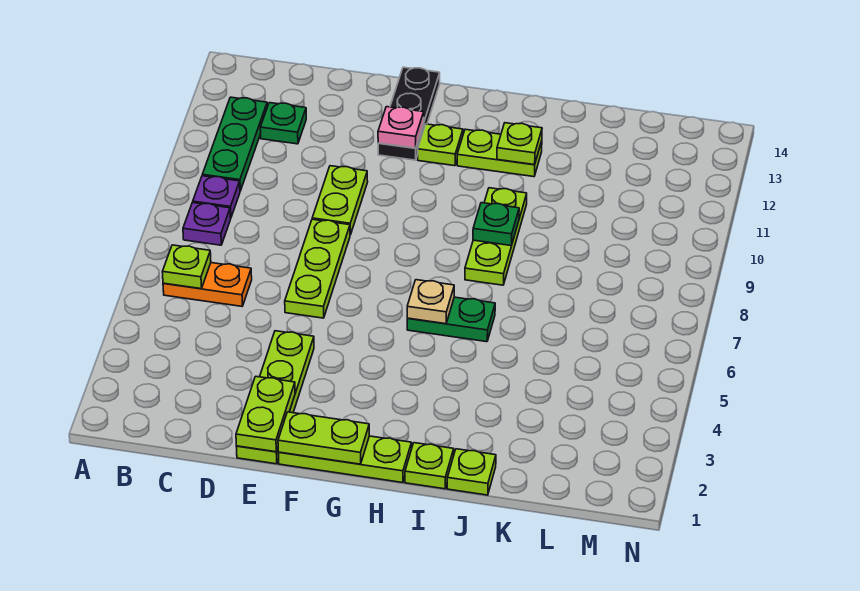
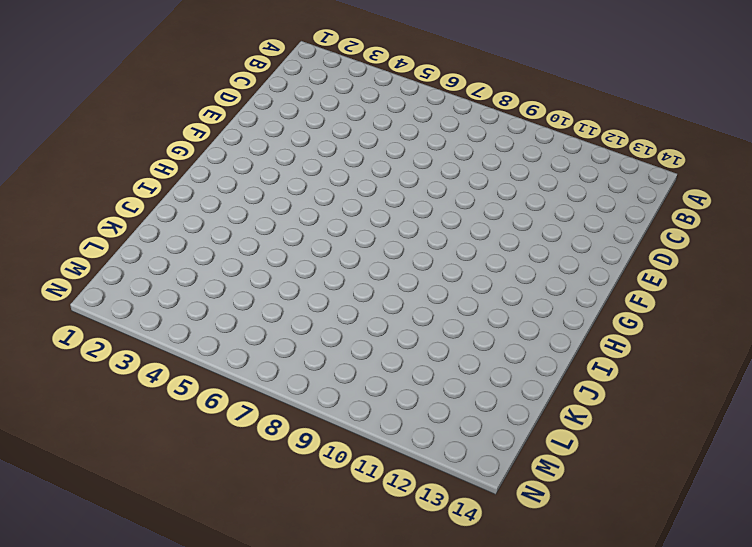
none -> orange 1x2 plate [163,263,252,306]
none -> purple 1x1 plate [183,203,231,245]
none -> purple 1x1 plate [193,176,240,218]

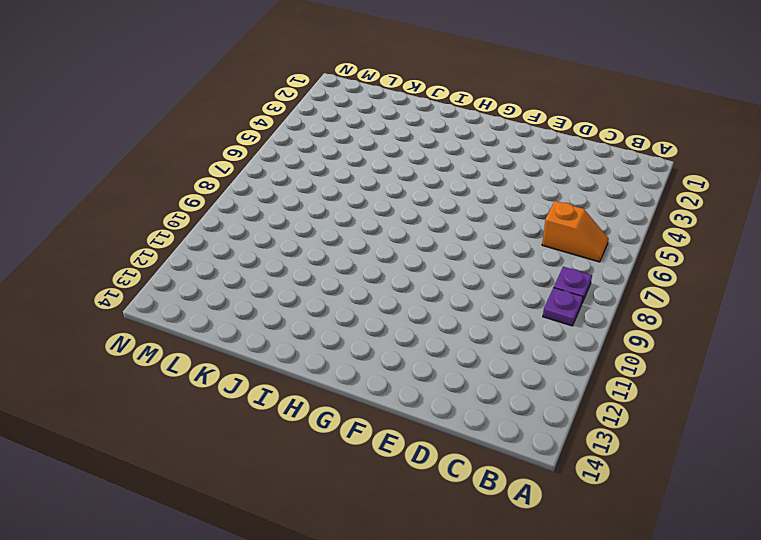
orange 1x2 slope [542,201,609,262] -> orange 1x2 plate [163,263,252,306]
none -> green 1x3 plate [202,97,267,191]
none -> green 1x1 plate [260,103,306,144]
none -> lime 1x4 plate [236,331,314,464]

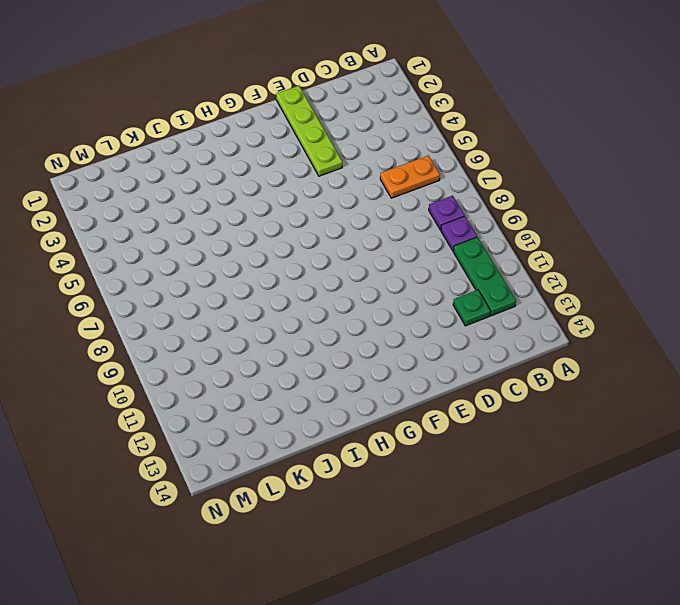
none -> lime 1x3 plate [285,219,350,318]
none -> lime 1x2 plate [312,166,368,235]
none -> lime 1x3 plate [278,436,412,483]

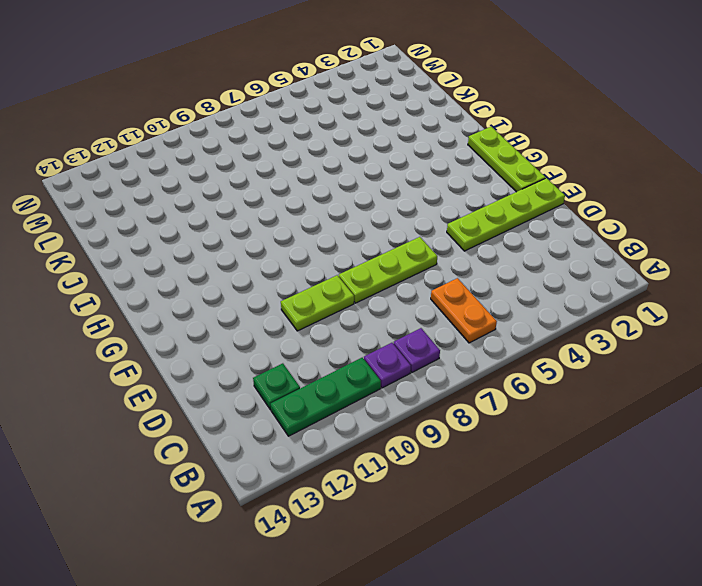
none -> black 1x3 plate [378,67,440,160]
none -> lime 1x1 plate [418,124,463,166]
none -> green 1x2 plate [407,297,495,342]

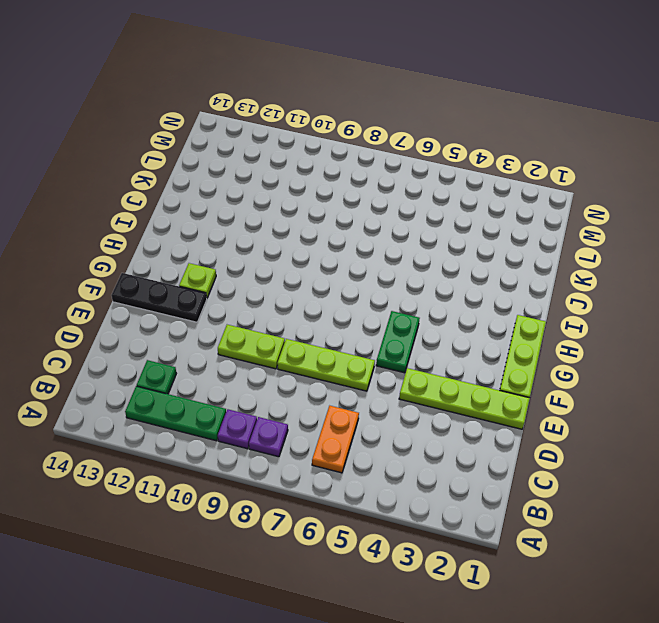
green 1x2 plate [376,311,420,373] -> green 1x2 plate moved to [407,297,495,342]
none -> lime 1x2 plate [457,129,542,177]
none -> lime 1x1 plate [405,443,454,489]
none -> lime 1x3 plate [465,188,527,285]

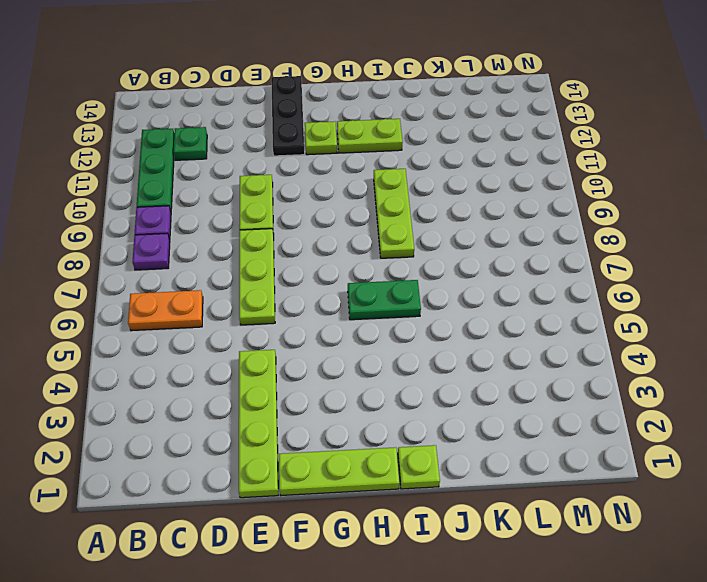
none -> lime 1x1 plate [447,449,496,495]
none -> lime 1x1 plate [162,245,211,289]
none -> lime 1x2 plate [236,376,295,452]

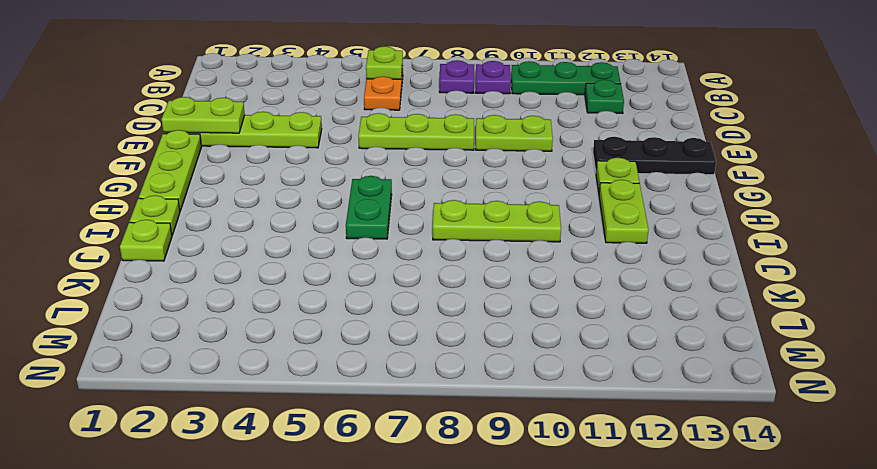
none -> lime 1x2 plate [278,412,369,464]
none -> pink 1x1 plate [378,107,424,148]
none -> tan 1x1 plate [407,280,454,324]

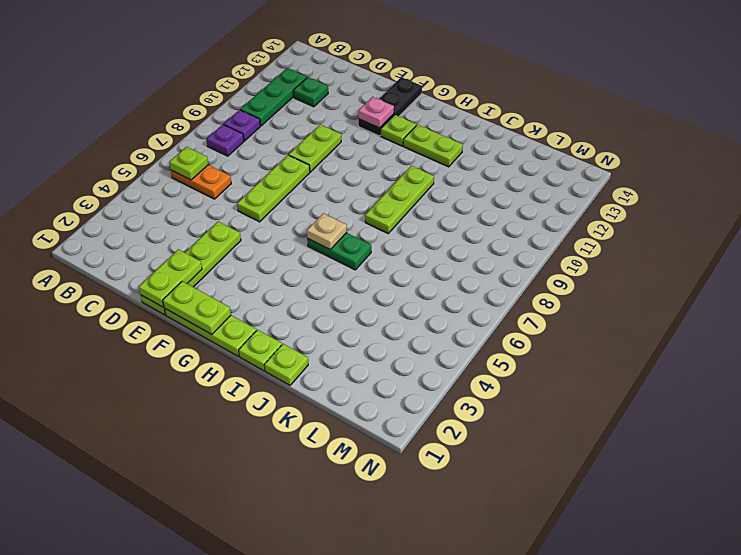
none -> green 1x1 plate [473,203,519,246]
none -> lime 1x1 plate [497,123,542,165]

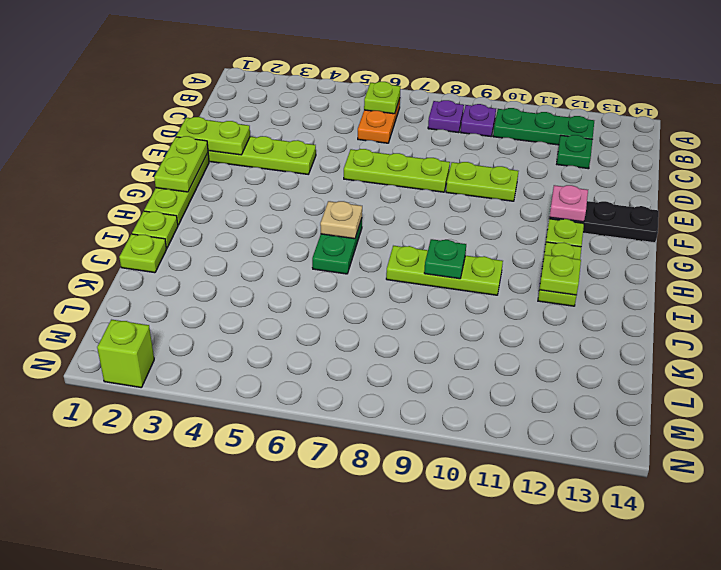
lime 1x1 brick [97,320,154,388] -> none

